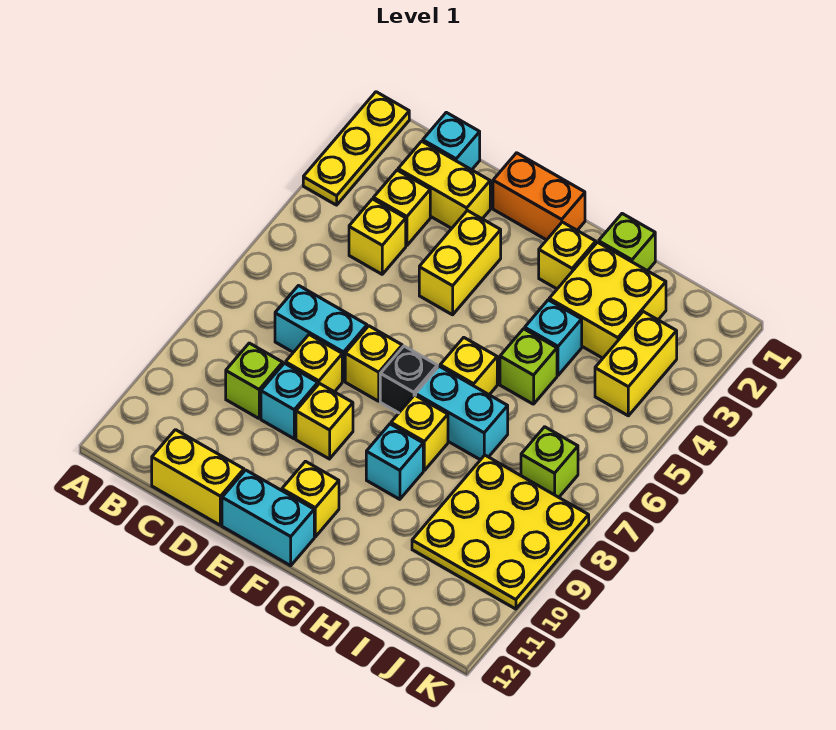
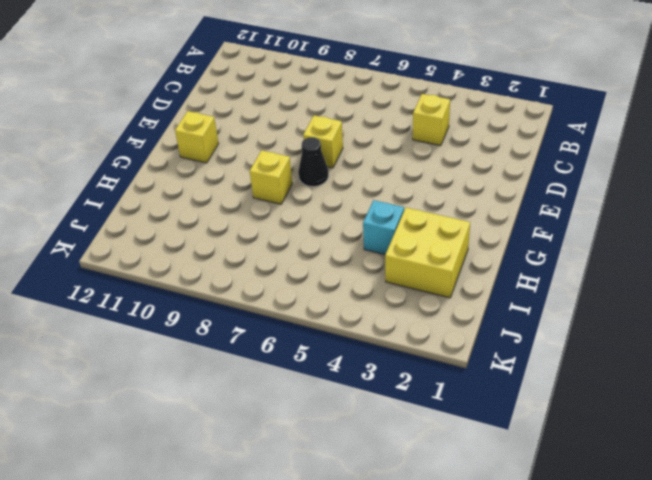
black 1x1 cone [298,137,329,187] -> black 1x1 brick [380,346,437,413]
none -> yellow 1x3 plate [303,92,409,205]
none -> cyan 1x1 brick [423,112,480,170]
none -> yellow 1x2 brick [398,141,490,228]

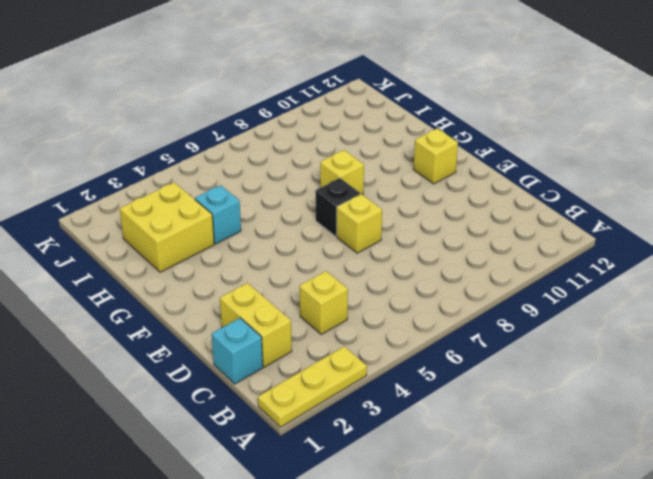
none -> yellow 1x1 brick [373,170,430,246]
none -> cyan 1x2 brick [275,286,367,381]
none -> lime 1x1 brick [226,343,283,418]

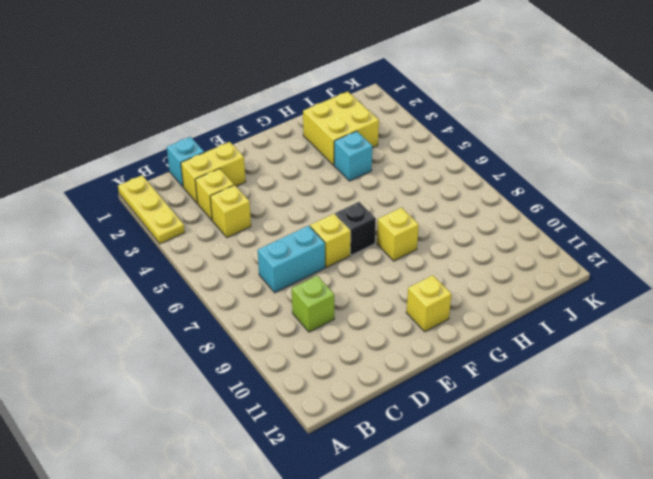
none -> yellow 1x2 brick [152,430,244,525]
none -> yellow 1x1 brick [286,335,342,392]
none -> cyan 1x1 brick [261,363,318,439]

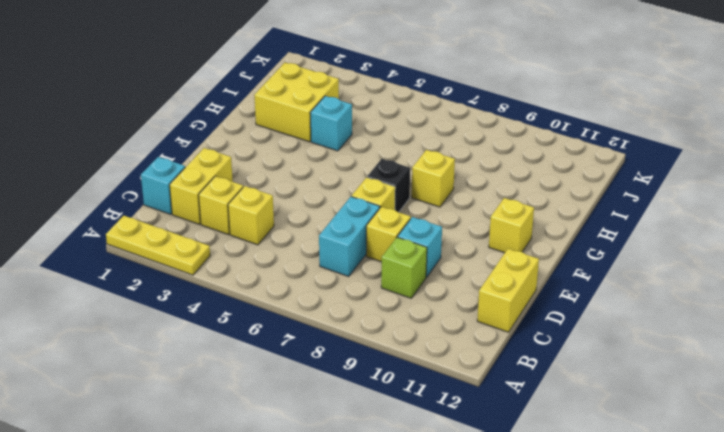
none -> orange 1x2 brick [493,153,585,240]
none -> yellow 1x2 brick [419,210,501,315]
none -> yellow 1x1 brick [296,384,353,459]

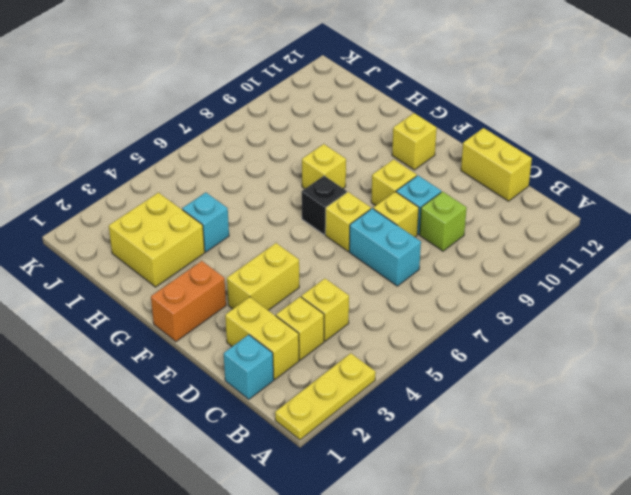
orange 1x2 brick [151,261,226,342] -> orange 1x2 brick turned to [493,153,585,240]
none -> cyan 1x2 brick [222,470,314,566]
none -> yellow 1x1 brick [539,222,596,289]
none -> yellow 1x1 brick [440,338,497,395]

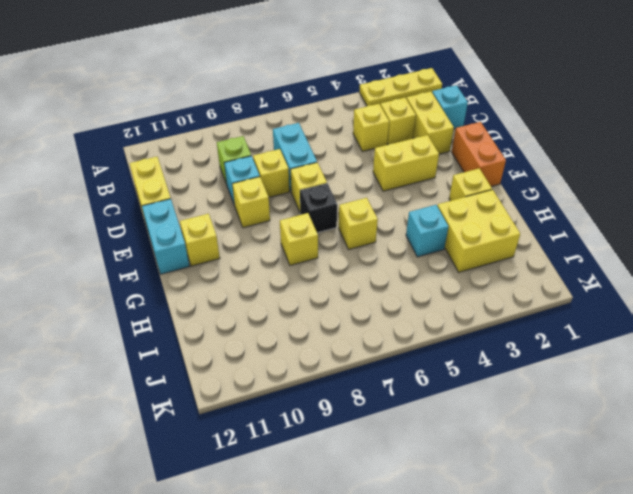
none -> cyan 1x2 brick [416,366,508,460]
none -> cyan 1x1 brick [366,424,423,499]
none -> lime 1x1 brick [599,214,655,271]

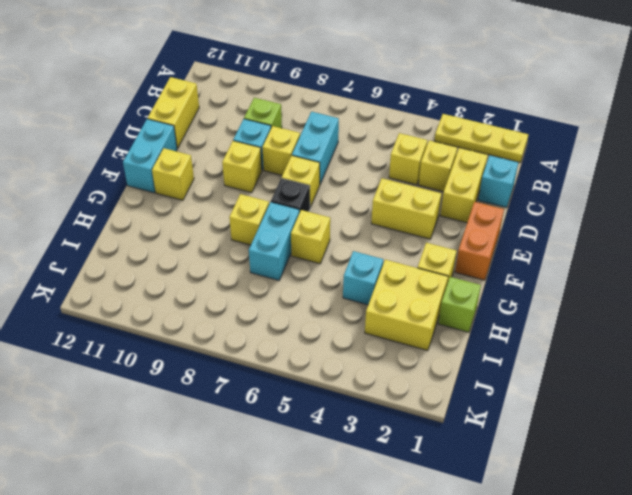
none -> cyan 1x1 brick [366,424,423,499]
none -> lime 1x1 brick [500,329,557,404]
none -> yellow 3x3 plate [412,455,589,609]

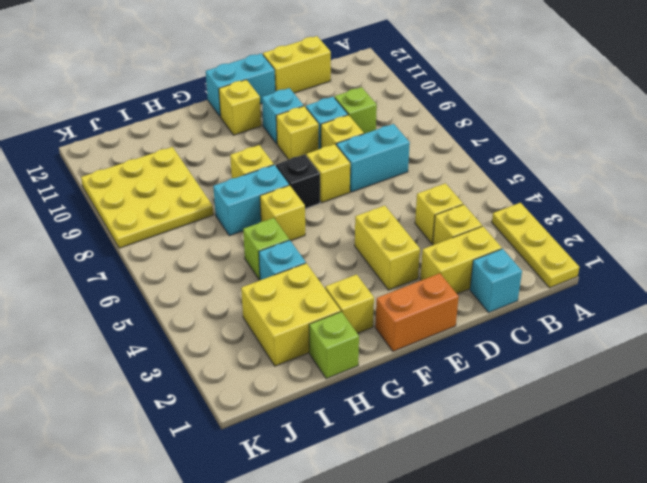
cyan 1x1 brick [262,88,304,144] -> cyan 1x1 brick moved to [366,424,423,499]
none -> yellow 1x2 brick [595,312,677,416]
none -> lime 1x1 brick [521,427,578,497]

